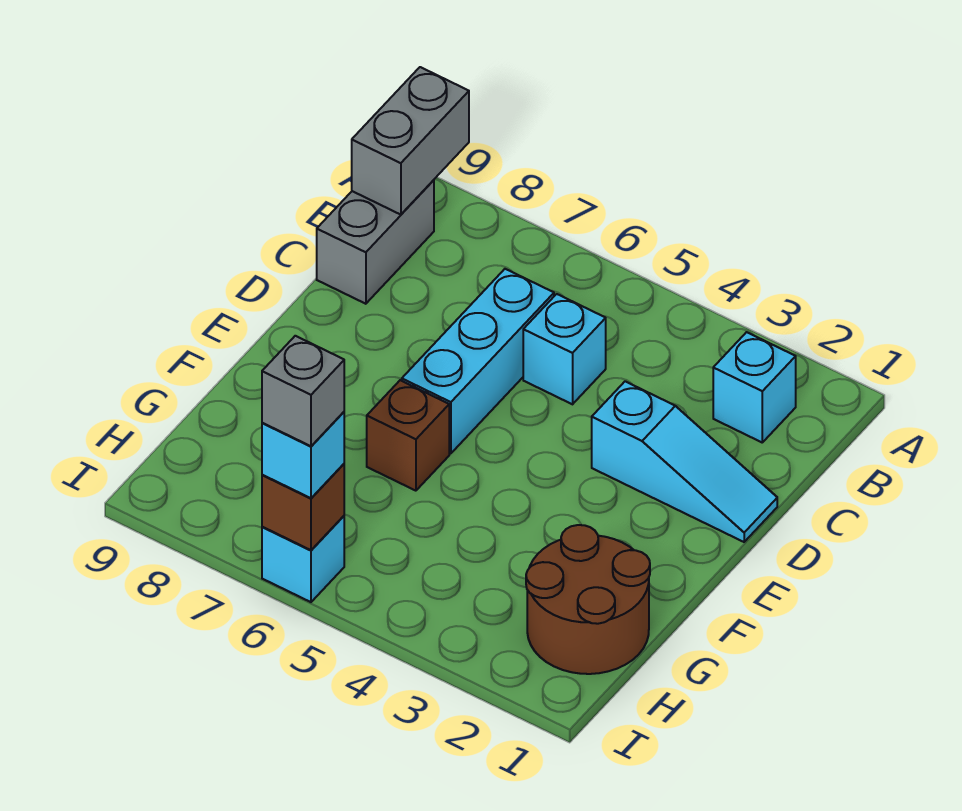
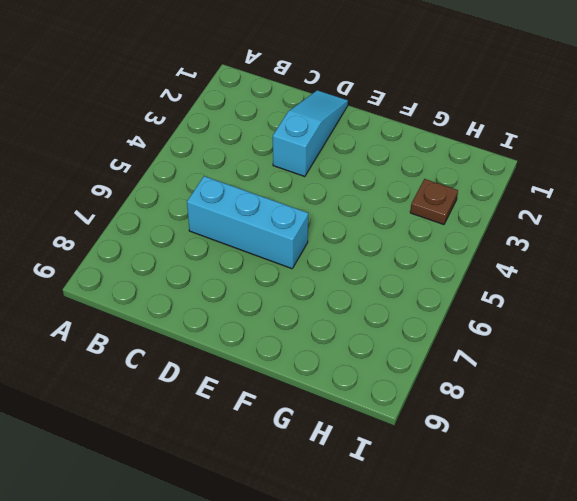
brown 1x1 plate [410,179,458,225] -> none
none -> cyan 1x1 brick [713,332,796,442]
none -> grey 1x2 brick [317,180,434,304]
none -> cyan 1x1 brick [523,294,606,404]

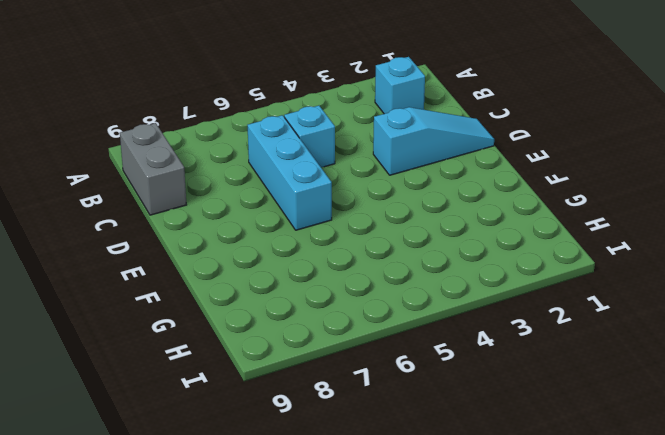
none -> brown 1x1 brick [367,380,449,491]
none -> brown 2x2 round brick [526,525,650,674]
none -> cyan 1x1 brick [262,516,344,602]

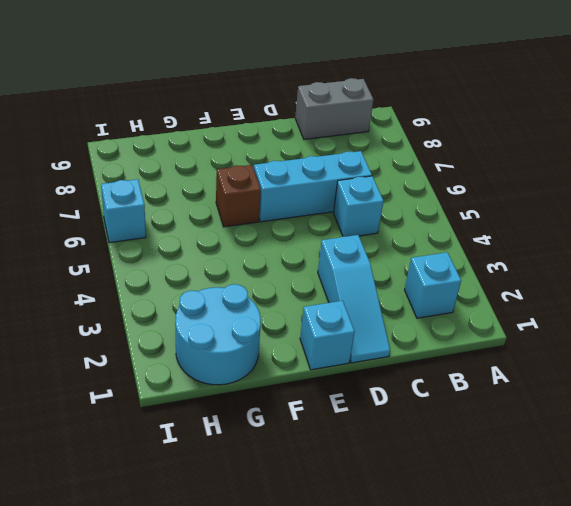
cyan 1x1 brick [300,301,355,370] -> cyan 1x1 brick moved to [262,412,344,498]
cyan 2x2 round brick [175,284,261,385] -> brown 2x2 round brick [526,525,650,674]
none -> grey 1x2 brick [352,67,469,215]
none -> brown 1x1 brick [262,464,344,550]
none -> grey 1x1 brick [262,336,344,446]

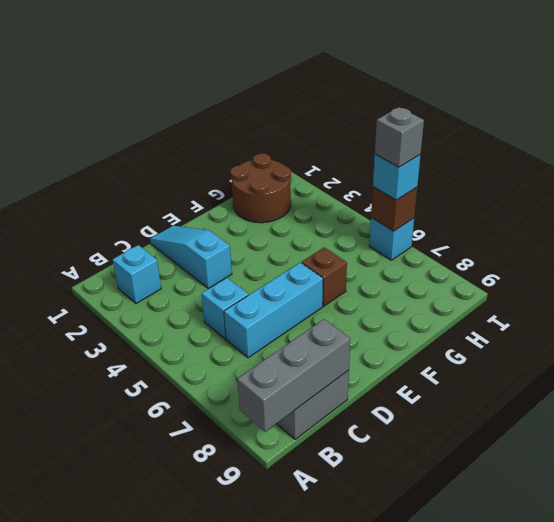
grey 1x3 brick [237,319,350,432] -> grey 1x2 brick [352,67,469,215]

